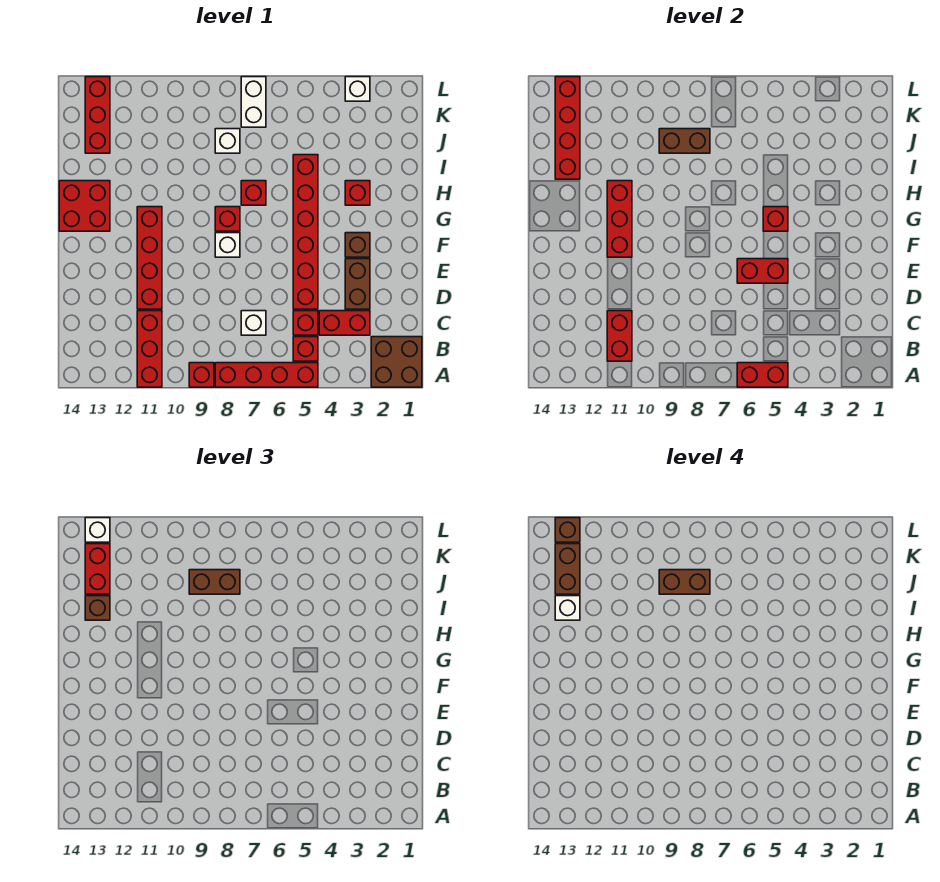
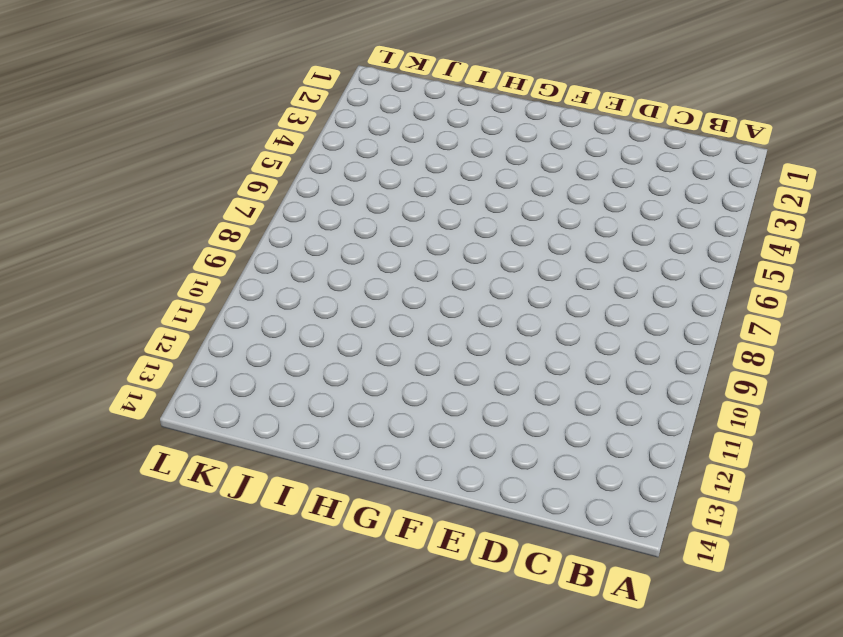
none -> brown 2x2 brick [371,337,422,387]
none -> red 1x4 brick [215,363,318,387]
none -> red 1x1 brick [189,363,214,387]
none -> red 1x3 brick [137,311,162,387]

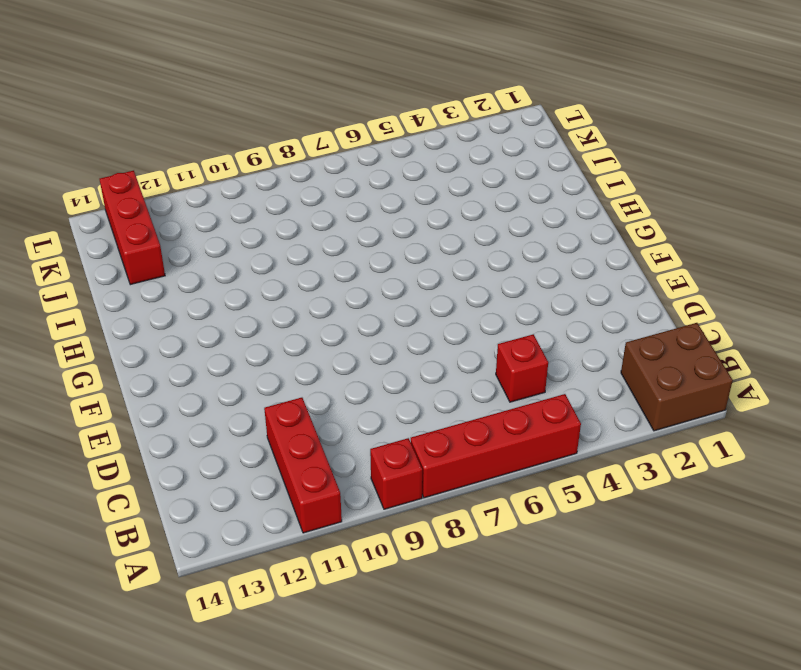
none -> red 1x1 brick [293,337,318,361]
none -> red 1x2 brick [319,311,370,335]
none -> white 1x1 brick [241,311,266,335]
none -> brown 1x2 brick [345,259,370,309]

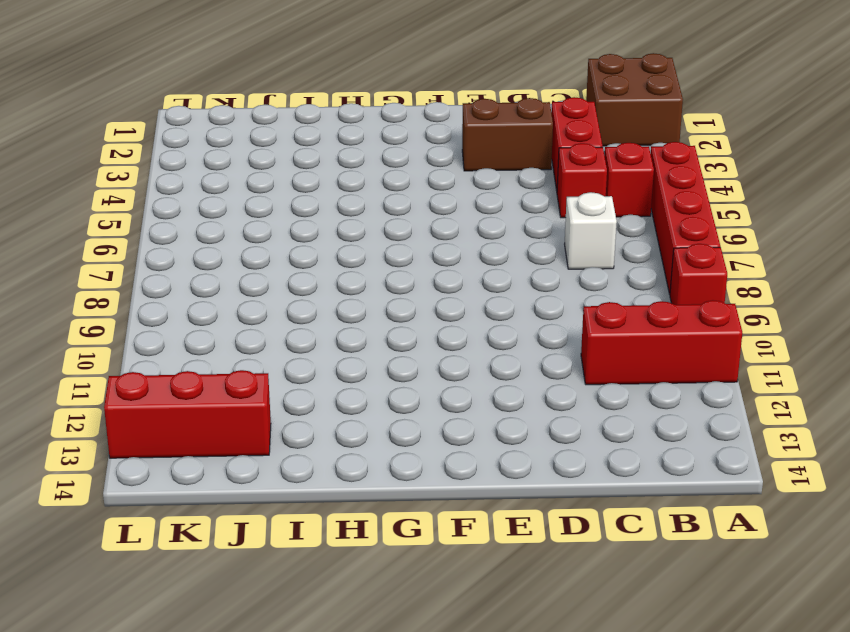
none -> red 1x6 brick [293,155,318,309]
none -> red 1x4 brick [137,207,162,309]
none -> brown 1x1 brick [345,233,370,257]
none -> white 1x1 brick [215,233,240,257]

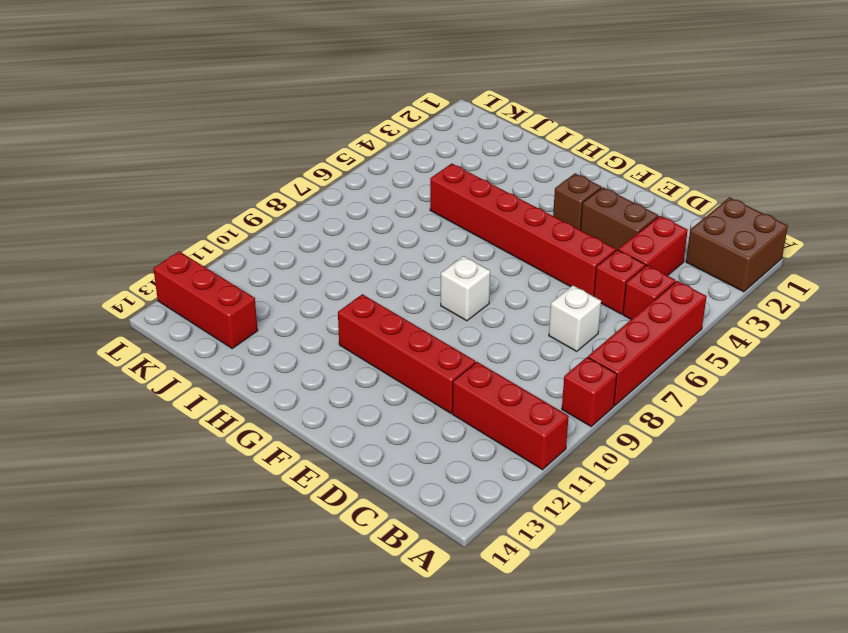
none -> red 1x1 brick [215,207,240,231]
none -> red 2x2 brick [59,181,110,231]
none -> red 1x1 brick [345,181,370,205]
none -> red 1x1 brick [241,181,266,205]

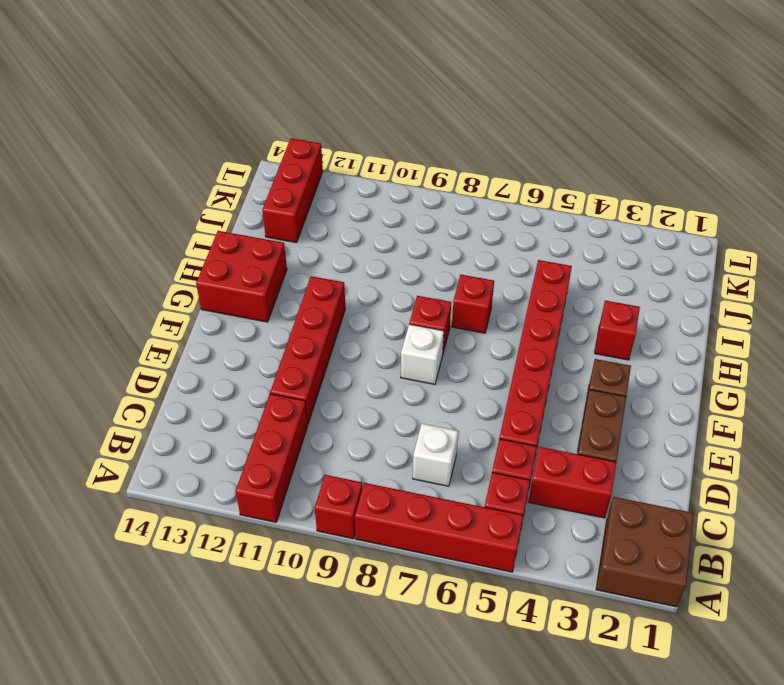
none -> white 1x1 brick [215,129,240,153]
none -> white 1x2 brick [241,77,266,127]
none -> white 1x1 brick [345,77,370,101]
none -> red 1x2 brick [737,363,788,387]

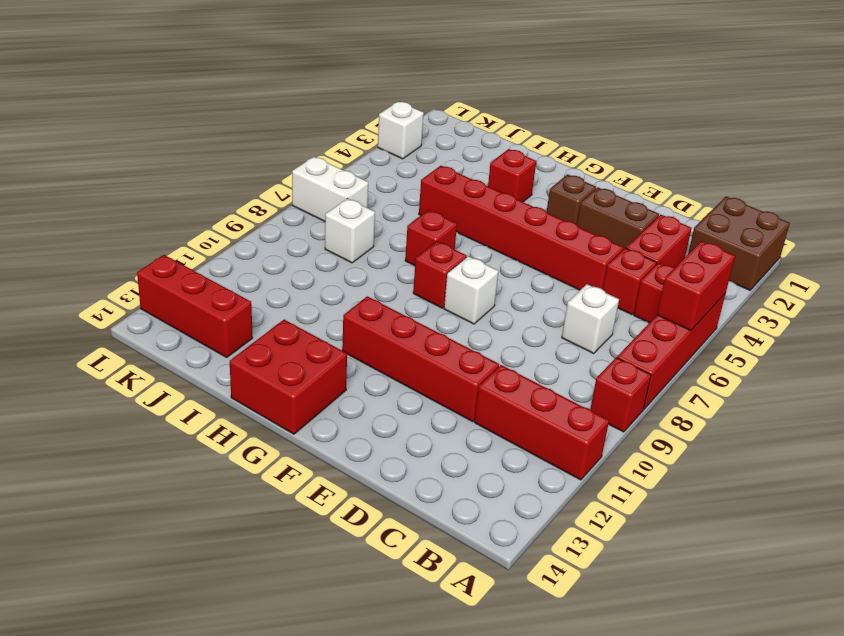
none -> red 1x2 brick [607,311,632,361]
none -> red 1x2 brick [737,259,788,283]
none -> red 1x3 brick [607,181,632,257]
none -> red 1x1 brick [763,207,788,231]

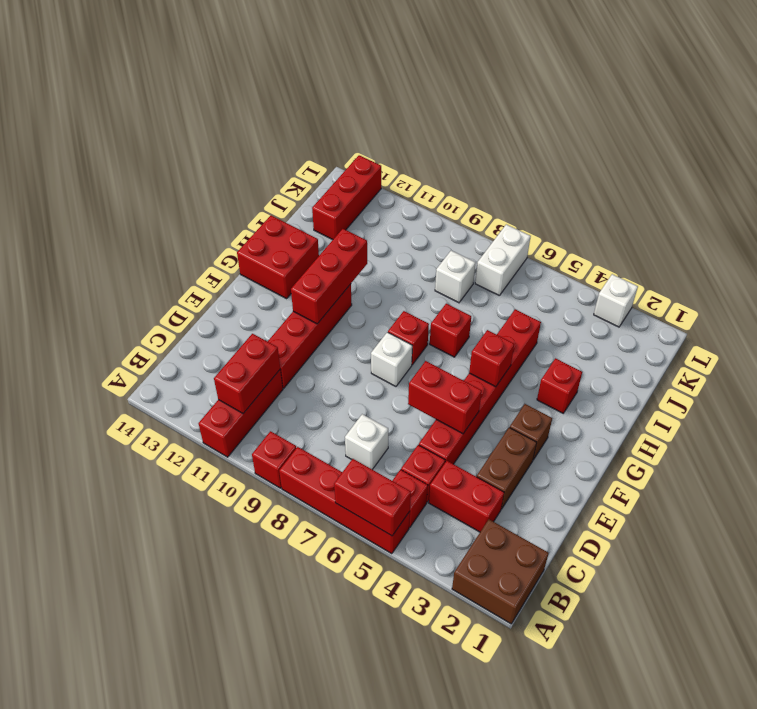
none -> red 1x4 brick [555,77,580,179]
none -> brown 1x2 brick [659,129,710,153]
none -> brown 1x1 brick [85,596,110,620]
none -> brown 1x2 brick [189,570,240,594]

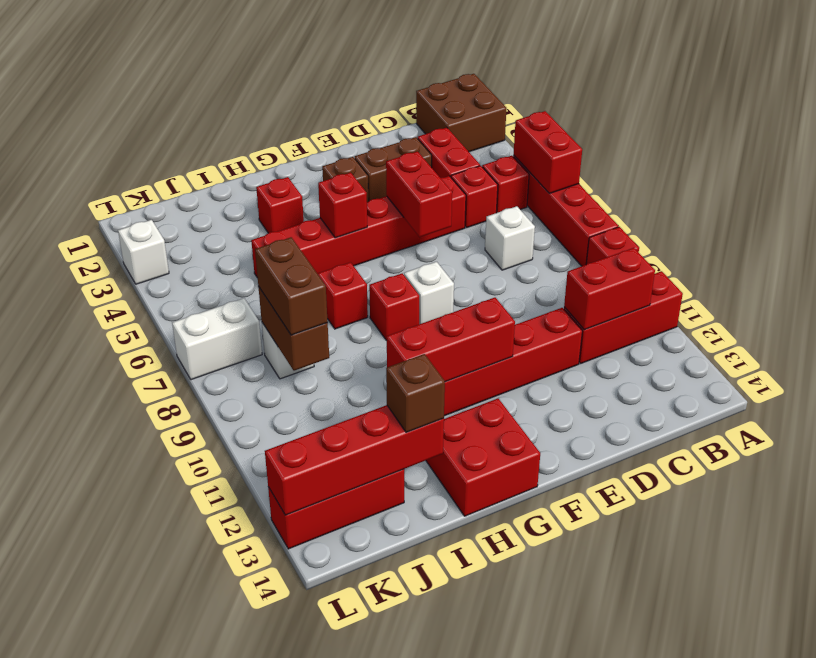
none -> red 1x2 brick [85,544,110,594]
none -> white 1x1 brick [85,518,110,542]
none -> white 1x1 brick [555,596,580,620]
none -> brown 1x2 brick [659,570,710,594]

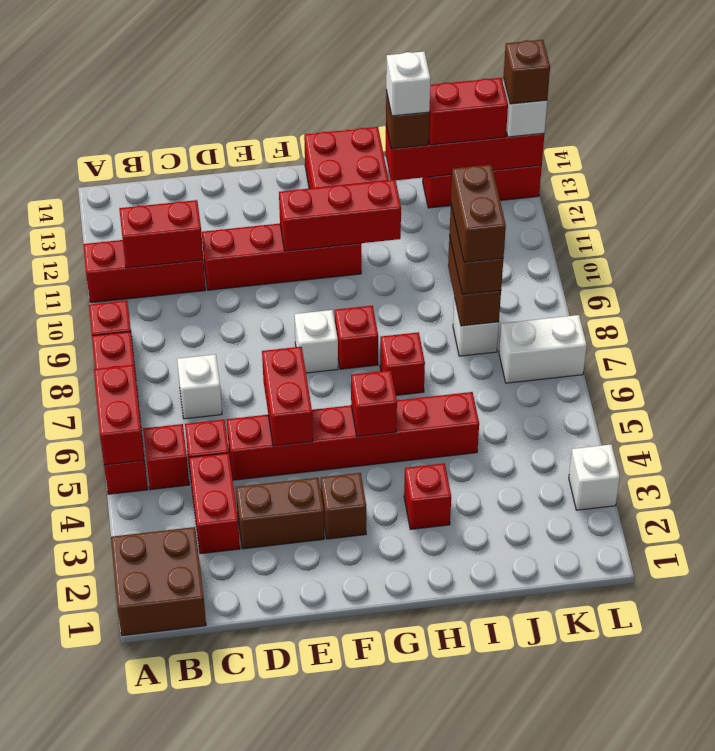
none -> brown 1x2 brick [555,544,580,594]

